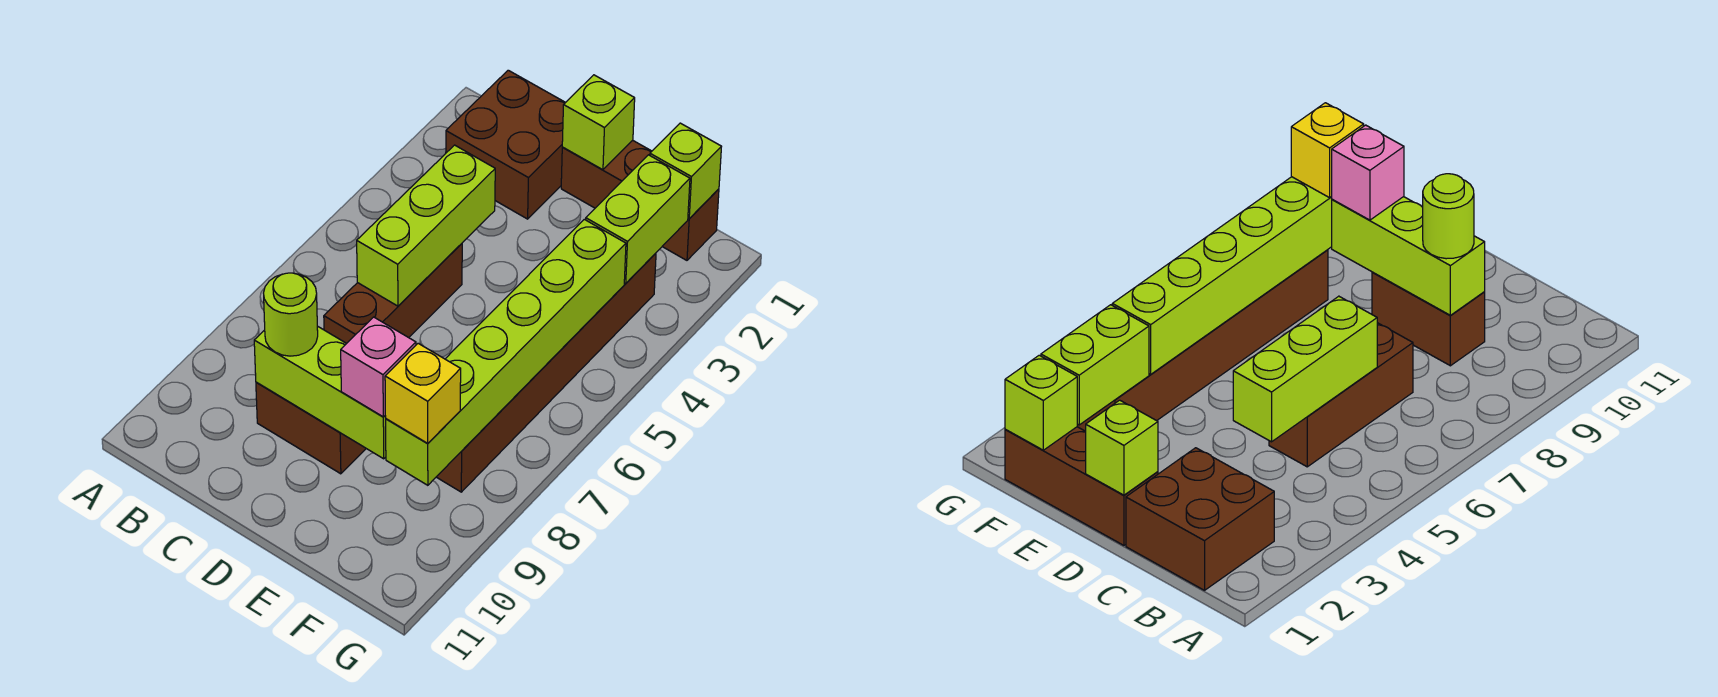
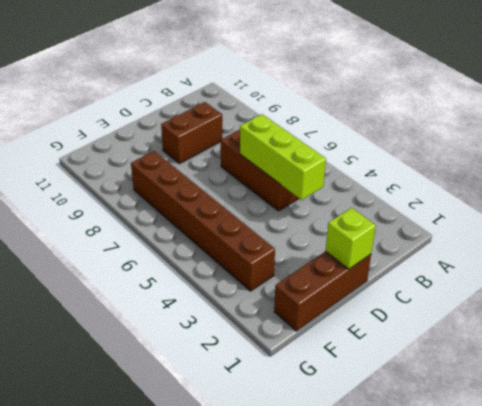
none -> brown 2x2 brick [446,70,566,219]
none -> lime 1x3 brick [254,326,386,459]
none -> lime 1x1 brick [650,123,721,219]

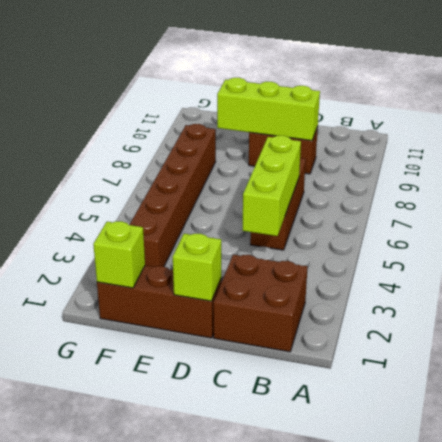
none -> lime 1x2 brick [586,155,690,283]
none -> lime 1x6 brick [386,219,626,485]
none -> lime 1x1 round brick [264,273,318,356]

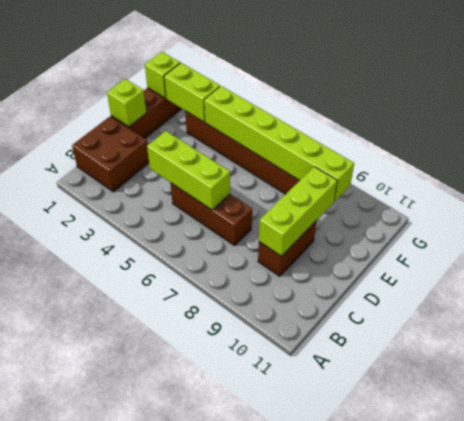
none -> lime 1x1 round brick [264,273,318,356]
none -> pink 1x1 brick [341,317,416,417]
none -> yellow 1x1 brick [385,343,461,443]

